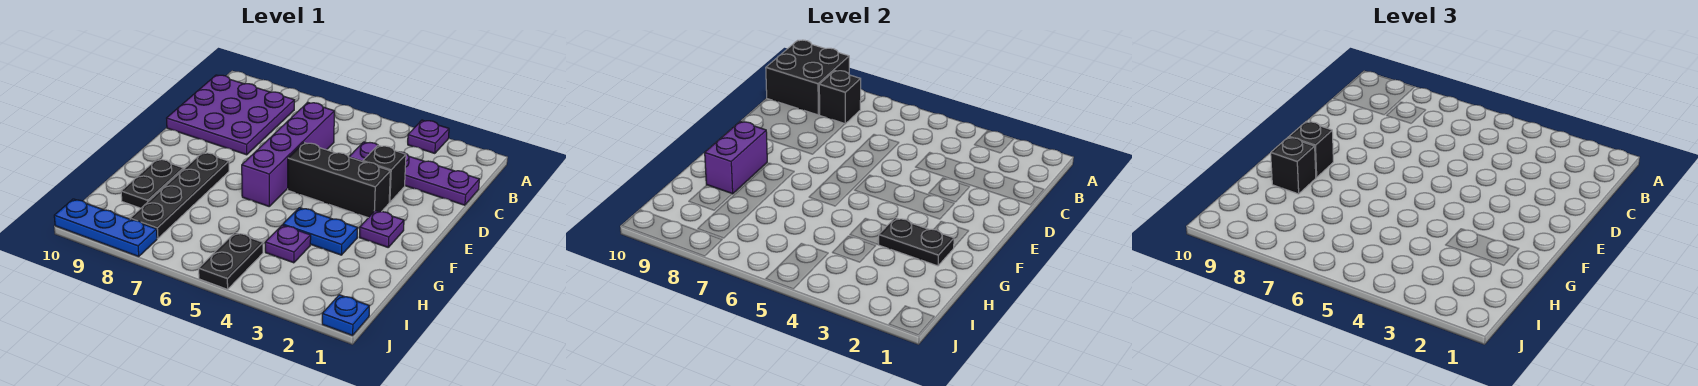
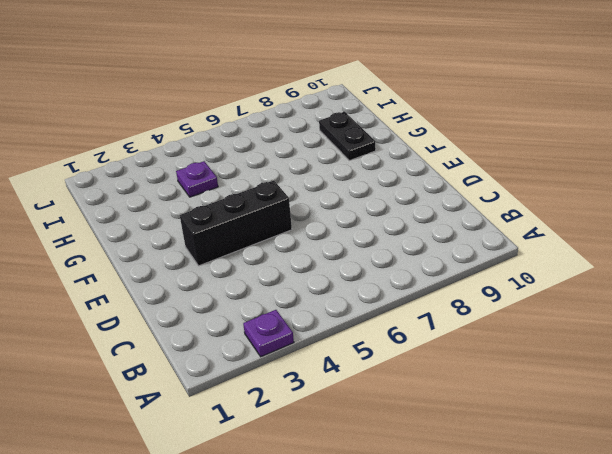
none -> purple 3x3 plate [167,75,294,155]
none -> purple 1x4 plate [349,142,479,205]
none -> purple 1x4 brick [242,102,334,206]

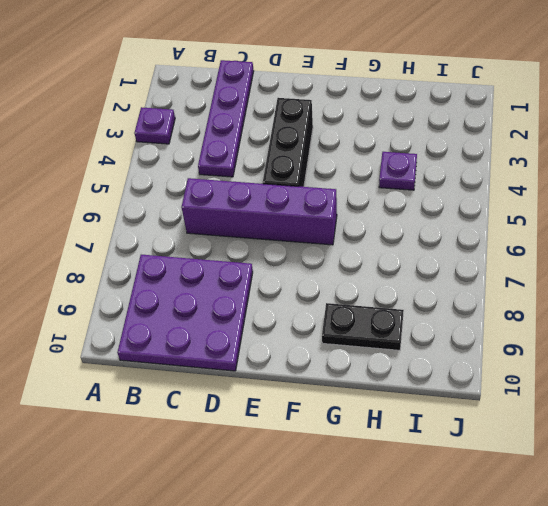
none -> black 1x1 brick [363,145,406,202]
none -> purple 1x1 plate [359,210,404,247]
none -> black 1x4 plate [130,152,229,239]

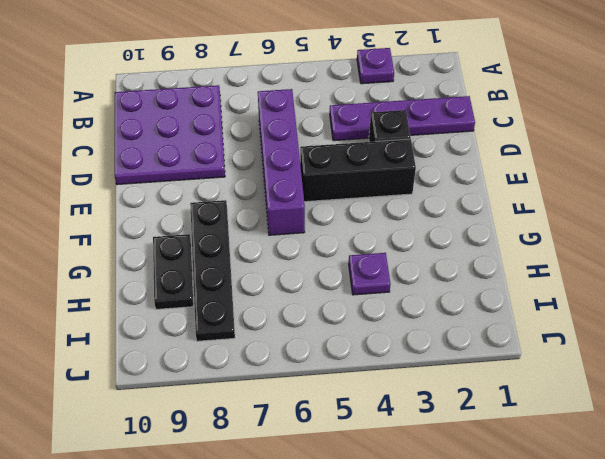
none -> purple 1x1 plate [359,210,404,247]
none -> blue 1x2 plate [283,208,358,255]
none -> black 1x2 plate [199,233,263,289]

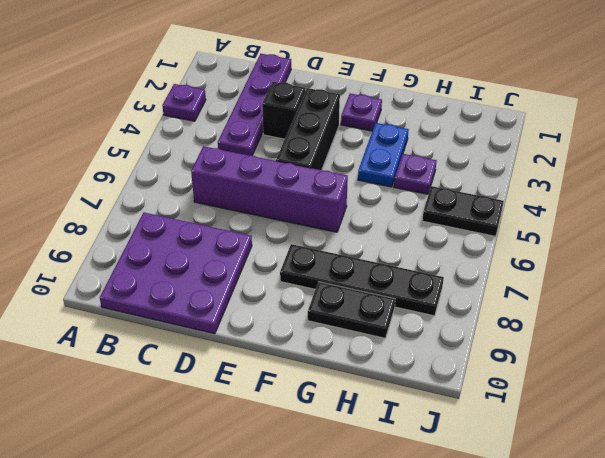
none -> blue 1x1 plate [322,295,369,336]
none -> blue 1x3 plate [54,199,157,257]
none -> black 2x2 brick [766,40,849,115]

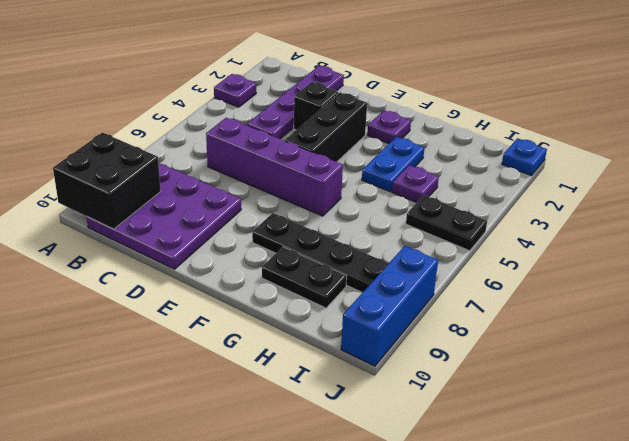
blue 1x3 brick [341,246,438,366] -> blue 1x3 plate [54,199,157,257]
none -> black 1x1 brick [819,71,861,124]
none -> purple 1x2 brick [705,122,767,194]
none -> black 1x2 plate [878,218,954,266]

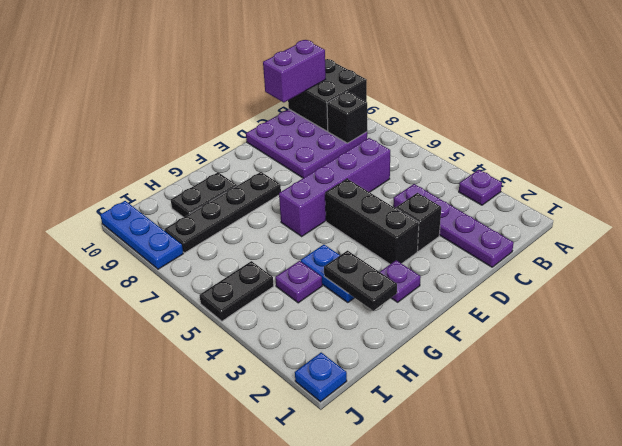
purple 1x2 brick [263,40,326,102] -> purple 1x2 brick moved to [705,122,767,194]
none -> black 1x1 brick [1289,122,1333,177]
none -> black 1x1 brick [1271,137,1316,194]

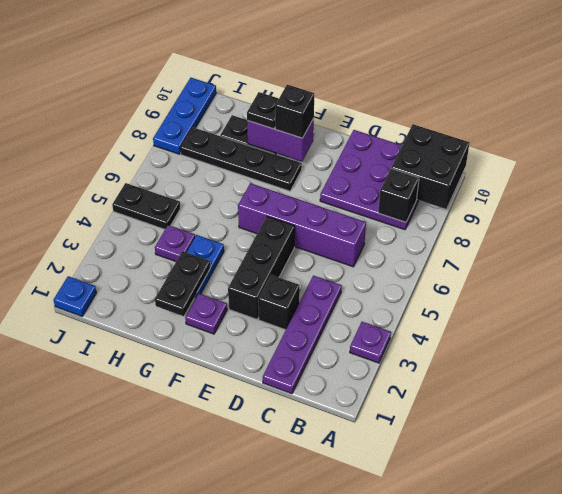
black 1x1 plate [247,92,279,129] -> black 1x1 brick [1271,137,1316,194]

